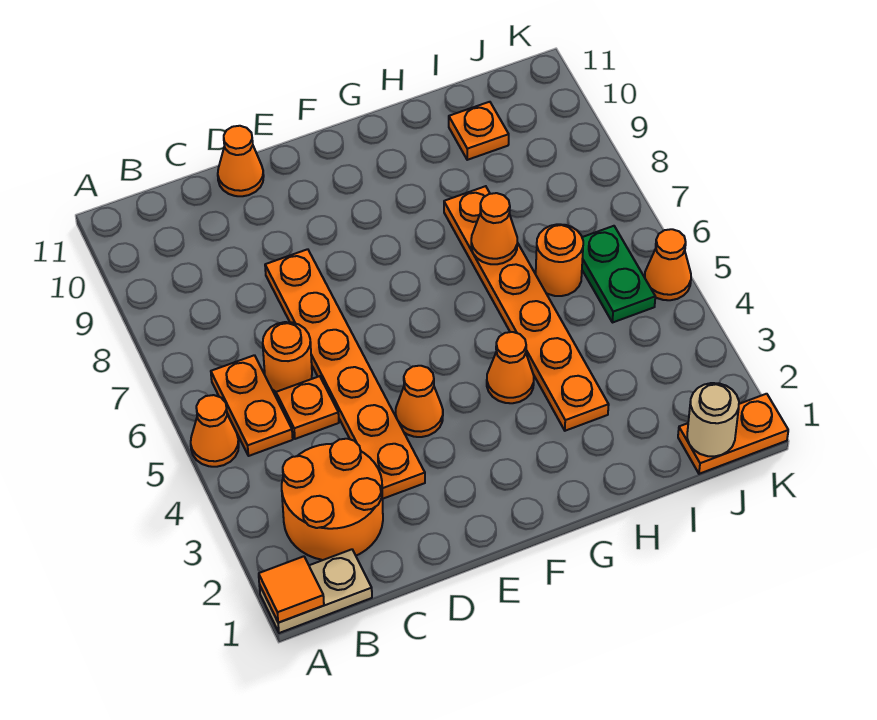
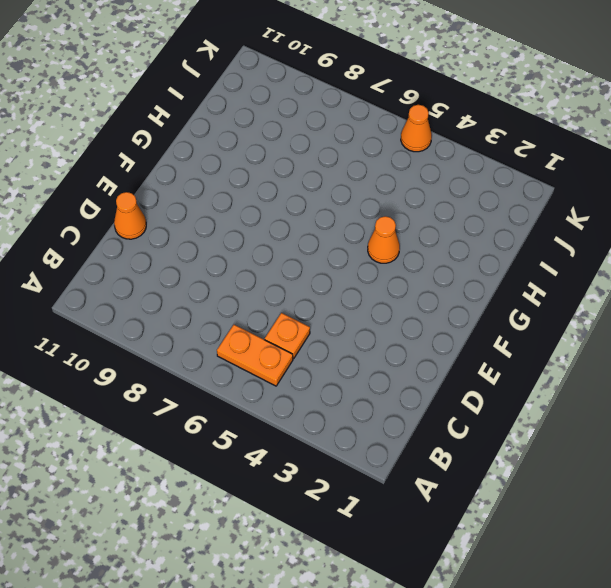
none -> tan 1x2 plate [259,549,372,633]
none -> orange 1x1 cone [191,395,239,467]
none -> orange 2x2 round brick [282,439,383,560]

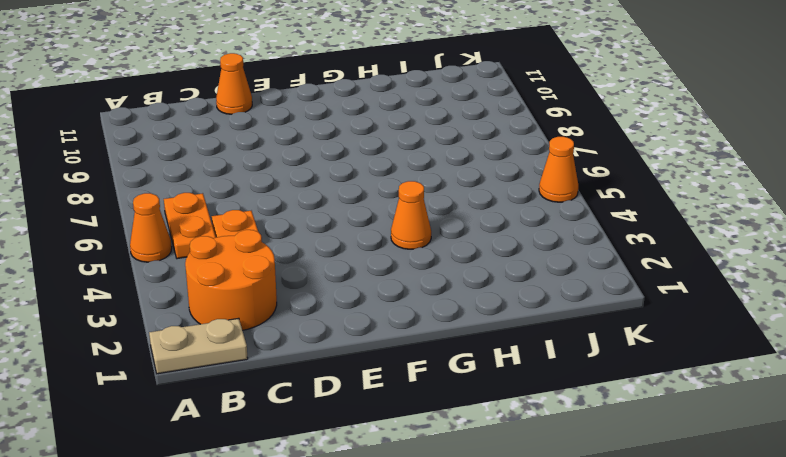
none -> orange 1x1 round brick [263,322,312,392]
none -> orange 1x6 plate [265,249,425,499]
none -> orange 1x1 cone [395,366,443,437]

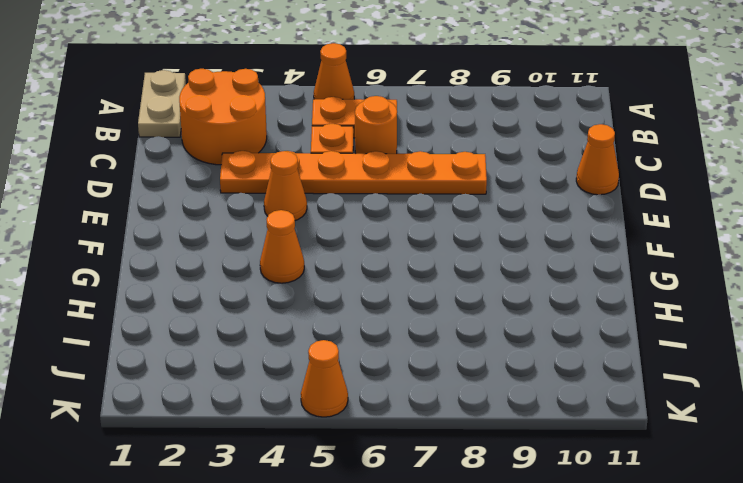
none -> orange 1x6 plate [444,186,609,431]
none -> orange 1x1 round brick [536,224,583,296]
none -> orange 1x1 plate [449,102,509,160]

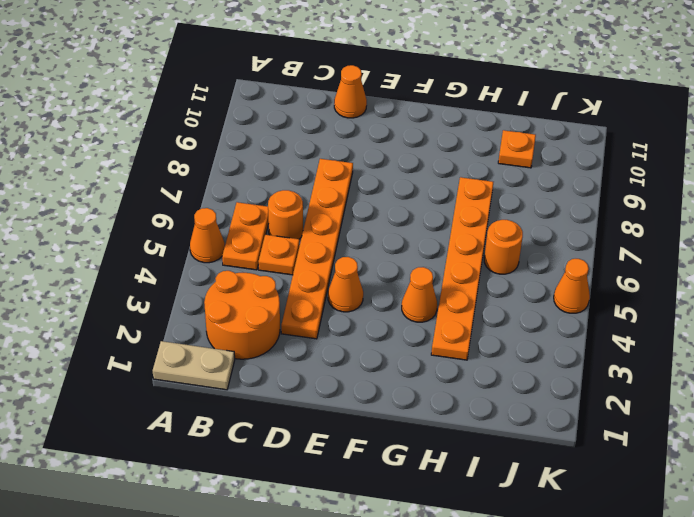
none -> orange 1x2 plate [678,394,788,474]
none -> green 1x2 plate [582,226,655,323]
none -> orange 1x1 tile [259,556,324,623]

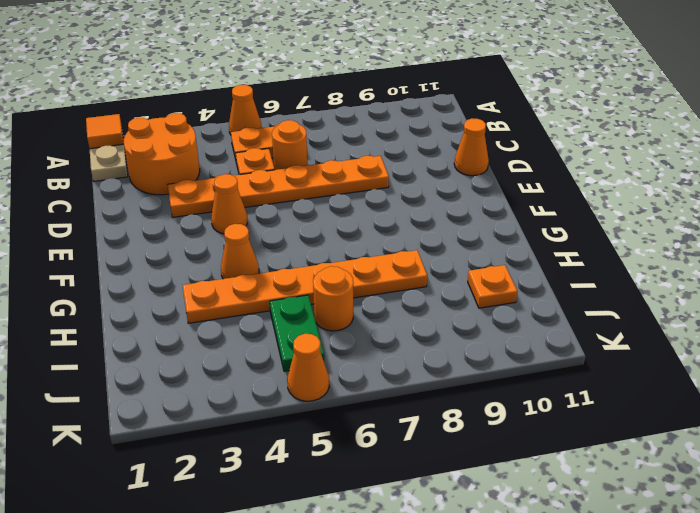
green 1x2 plate [270,295,324,371] -> green 1x2 plate turned to [582,226,655,323]
none -> orange 1x2 plate [678,394,788,474]
none -> orange 1x1 cone [471,193,517,264]
none -> tan 1x1 round brick [687,383,739,456]

